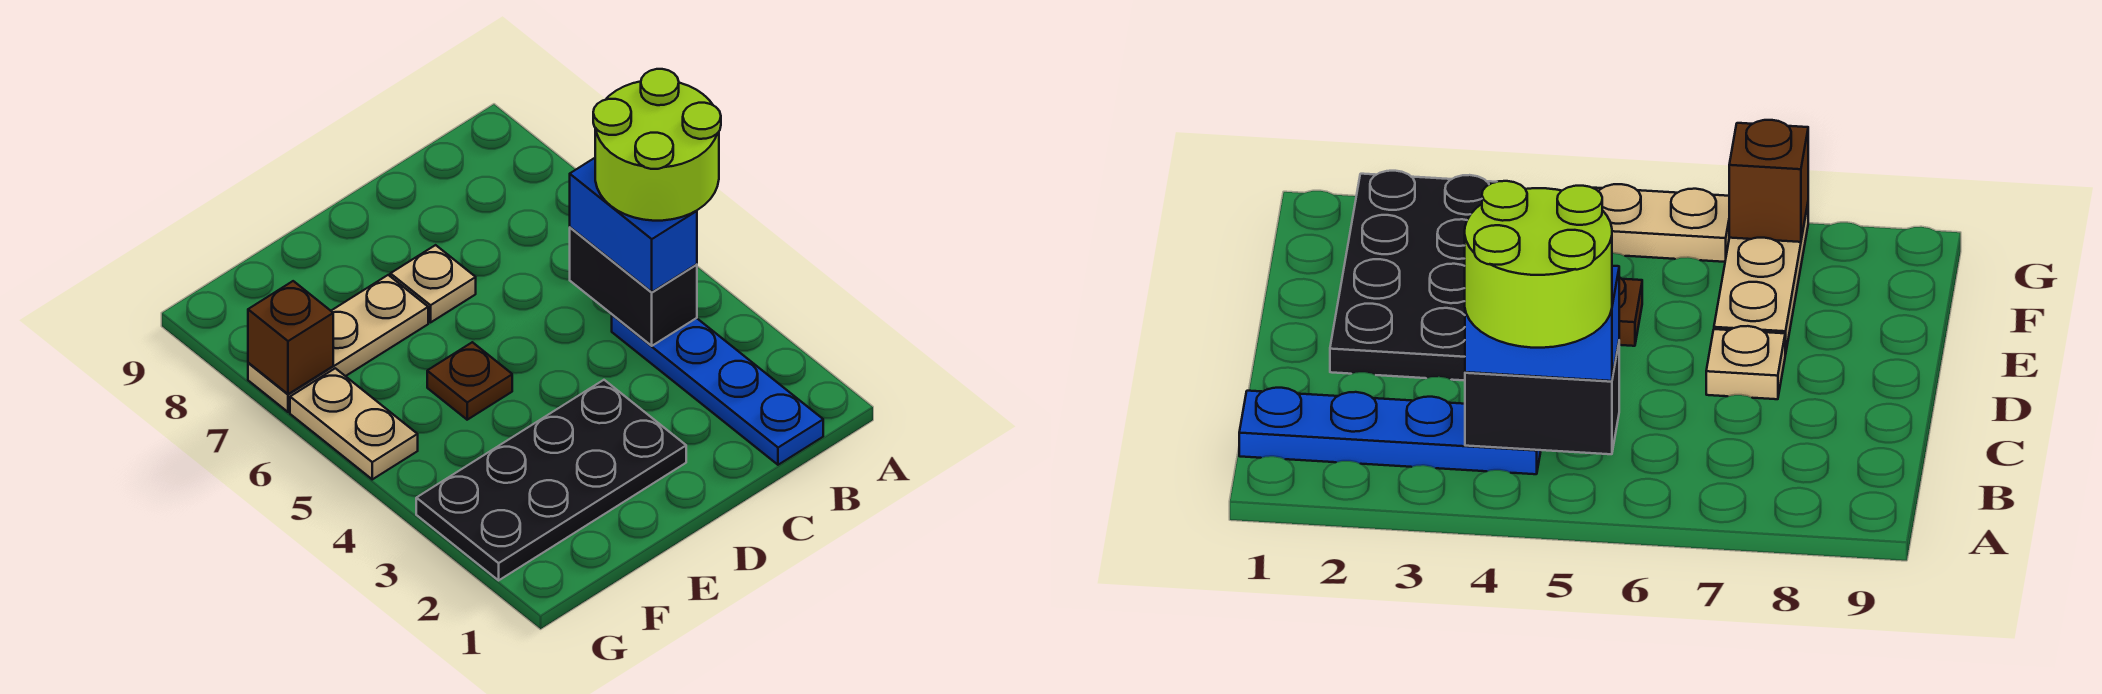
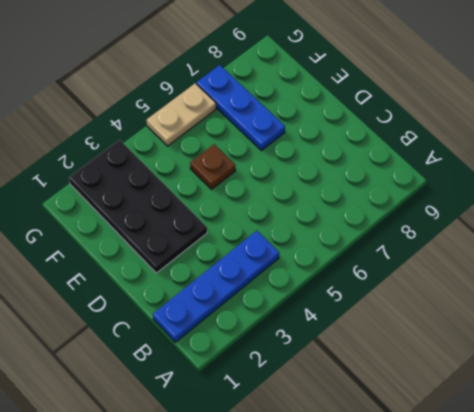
blue 1x3 plate [197,65,285,151] -> tan 1x3 plate [248,275,428,412]
none -> tan 1x1 plate [390,245,476,322]
none -> black 1x2 brick [570,227,697,346]

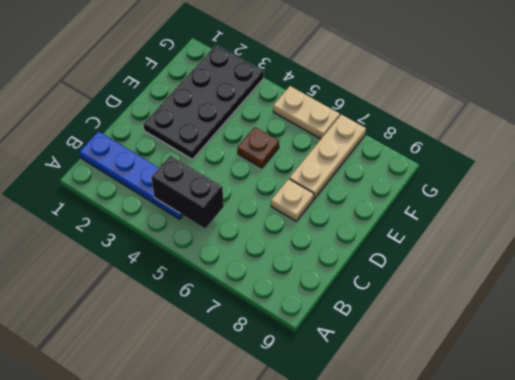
none -> brown 1x1 brick [248,281,333,394]
none -> blue 1x2 brick [570,158,697,292]

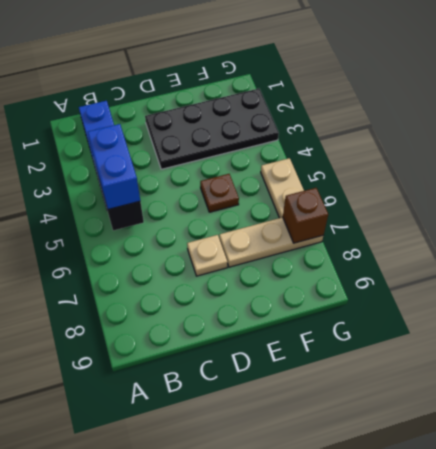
none -> lime 2x2 round brick [593,69,721,221]

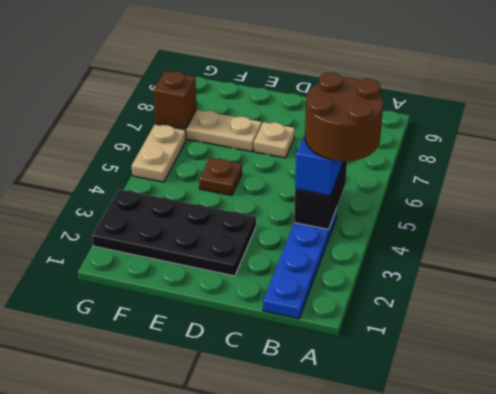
brown 2x2 round brick [305,73,383,161] -> lime 2x2 round brick [593,69,721,221]

